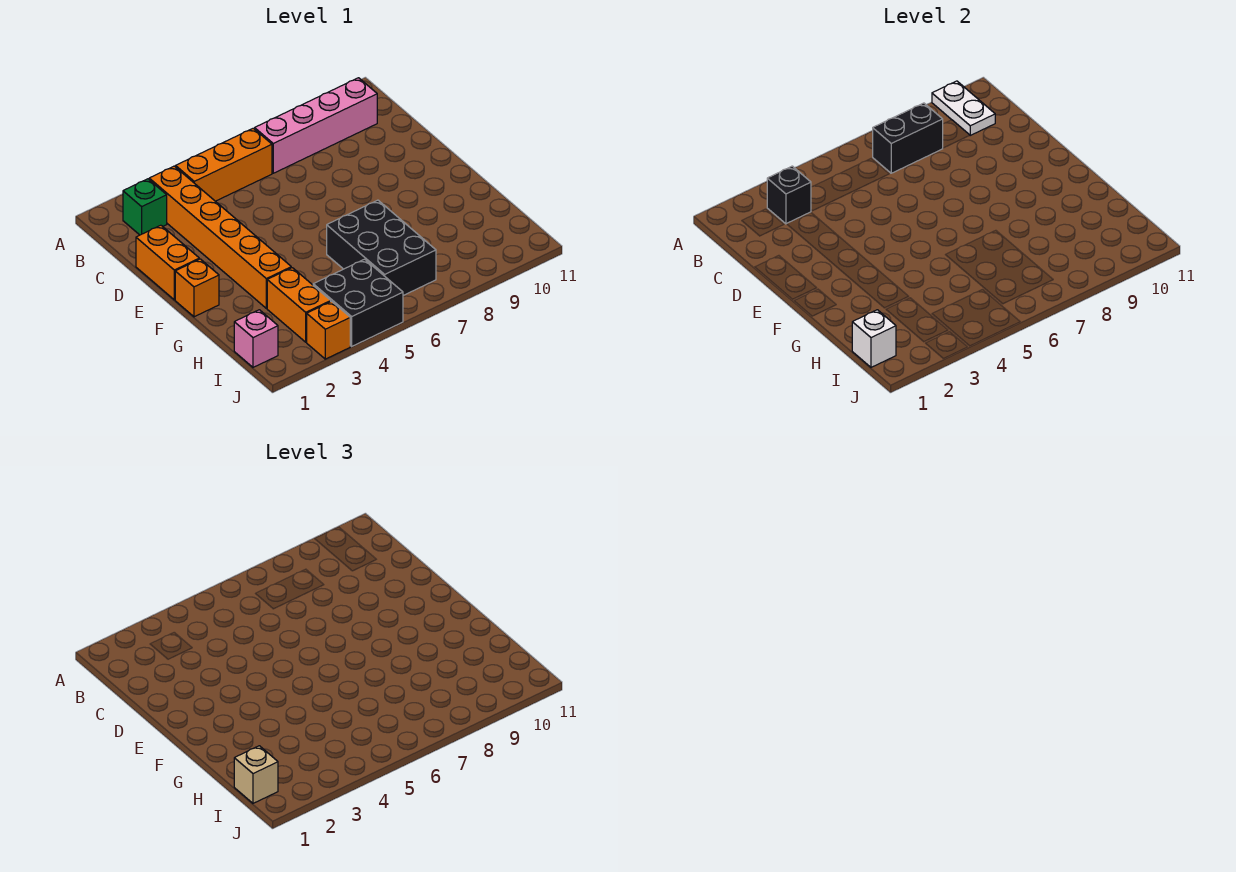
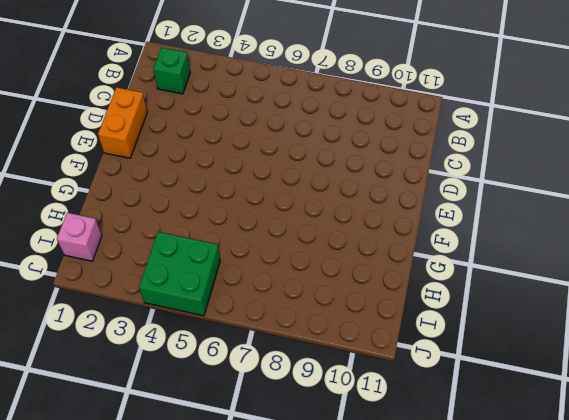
green 2x2 brick [139,232,220,316] -> black 2x2 brick [313,259,403,346]
none -> orange 1x6 brick [149,166,291,308]
none -> orange 1x3 brick [176,128,272,201]
none -> pink 1x4 brick [255,78,377,173]

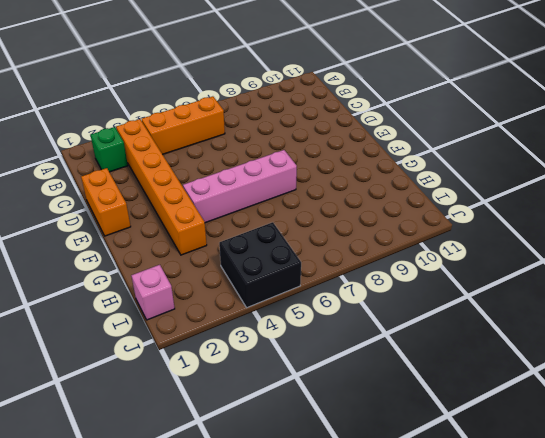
pink 1x4 brick [183,150,297,223] -> pink 1x4 brick moved to [255,78,377,173]
none -> orange 1x1 brick [175,259,219,317]
none -> black 2x3 brick [327,200,436,295]
none -> orange 1x2 brick [267,268,331,342]

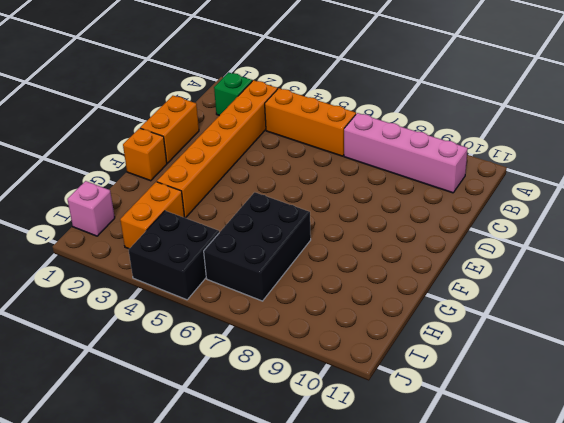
none -> orange 1x1 brick [307,301,350,359]
none -> white 1x2 plate [932,81,995,135]
none -> black 1x1 brick [767,166,811,224]

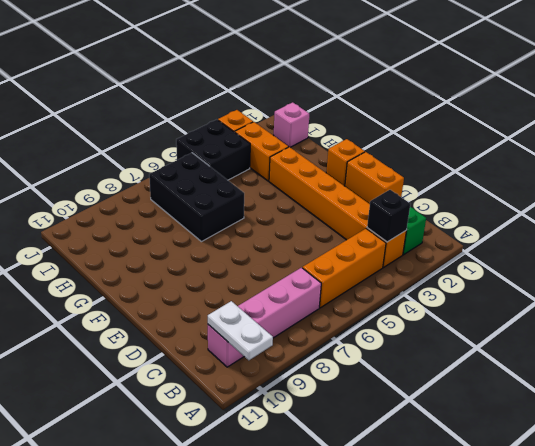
none -> black 1x2 brick [873,103,943,173]
none -> white 1x1 brick [852,310,896,367]
none -> tan 1x1 brick [234,746,278,803]

